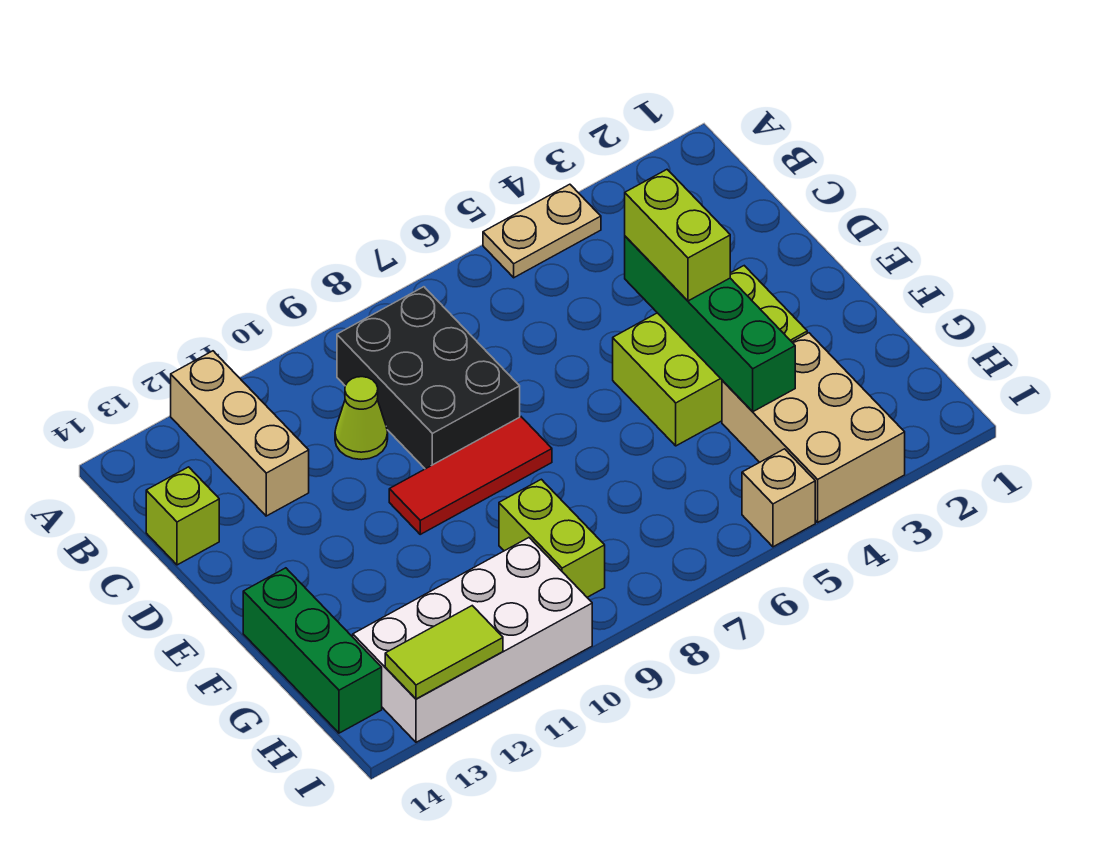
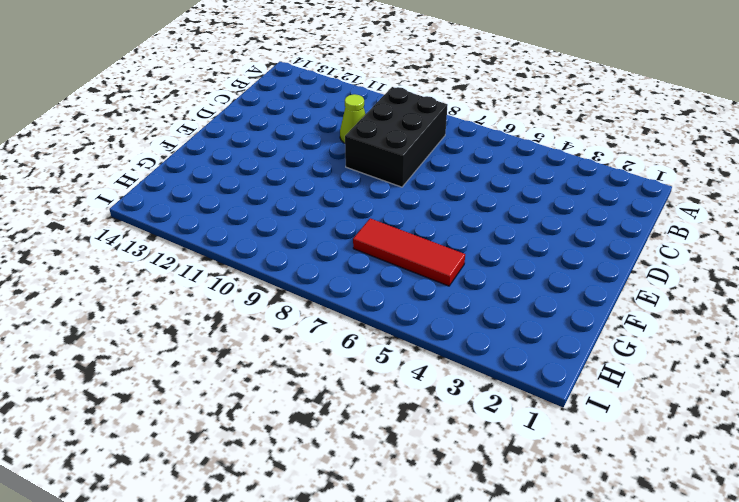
red 1x3 tile [353,218,465,286] -> red 1x3 tile moved to [389,417,552,534]
none -> tan 1x2 plate [483,184,601,278]
none -> tan 1x3 brick [171,351,309,516]
none -> lime 1x1 brick [146,467,219,565]

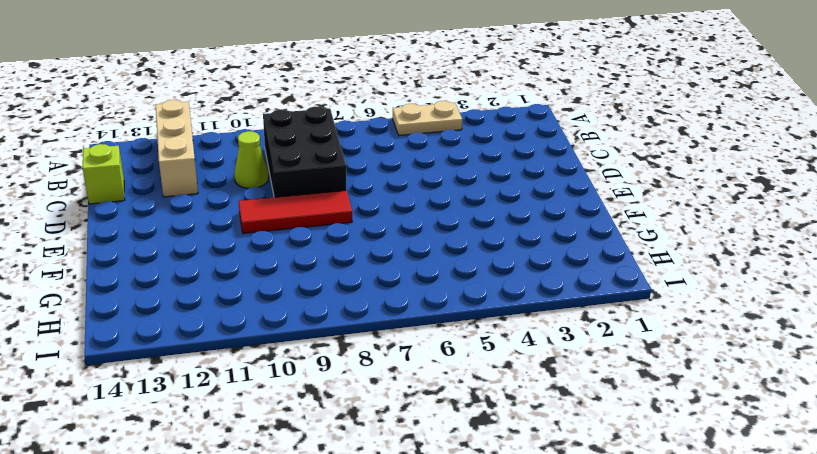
none -> lime 2x3 brick [613,266,807,446]
none -> green 1x3 brick [243,568,382,733]
none -> tan 2x3 brick [722,333,905,522]

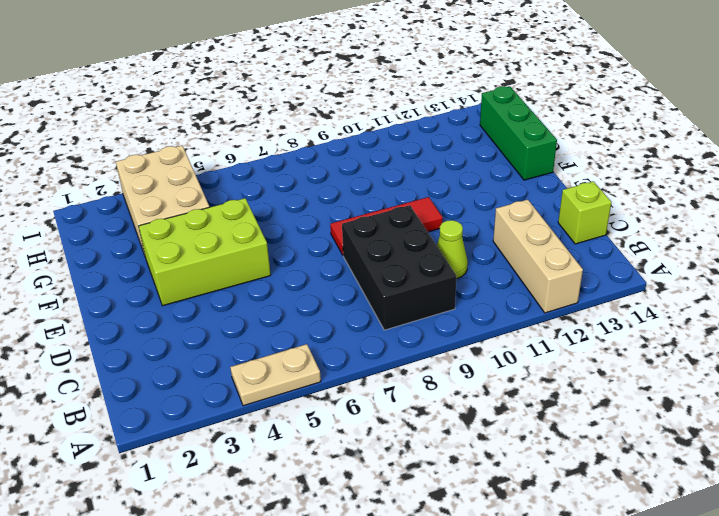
none -> lime 1x2 brick [499,479,605,597]
none -> white 2x4 brick [353,538,592,742]
none -> tan 1x1 brick [742,449,815,547]

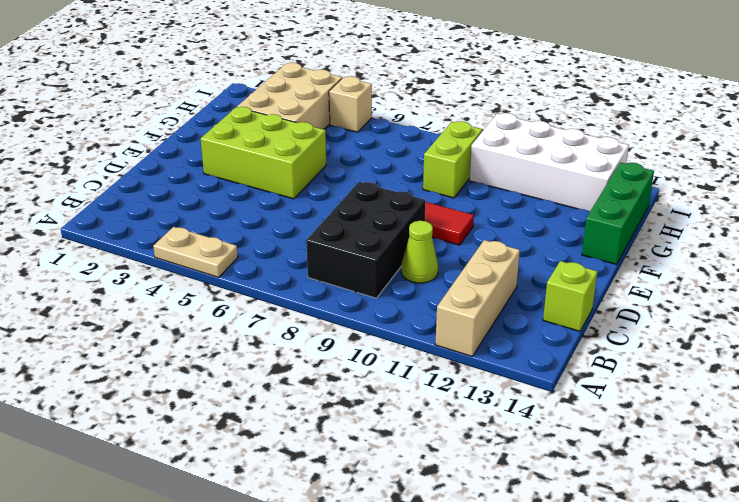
none -> green 1x4 brick [625,236,795,412]
none -> lime 1x2 tile [385,606,503,699]
none -> lime 1x2 brick [625,170,730,301]

